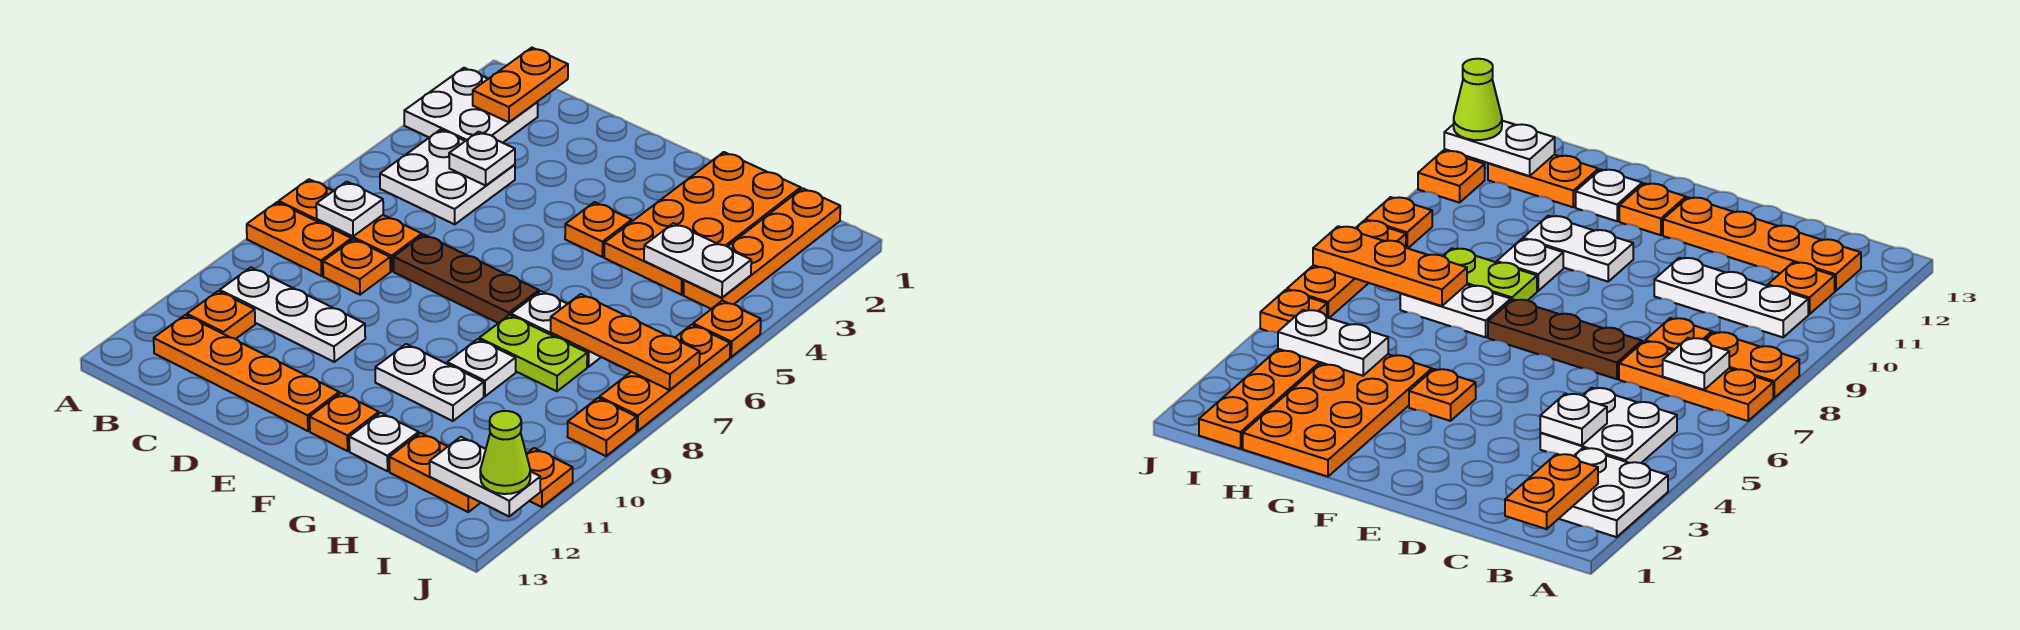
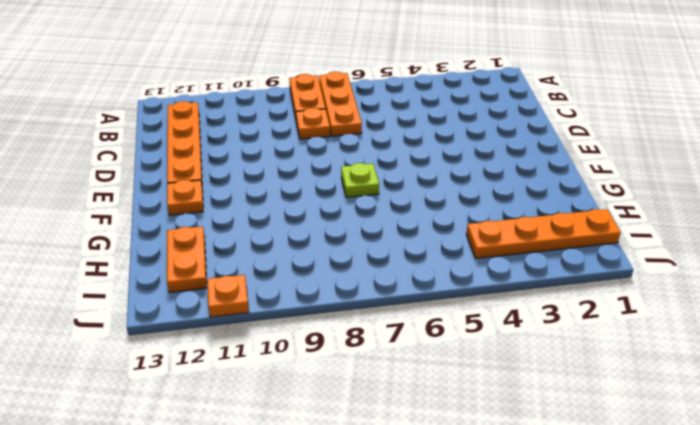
lime 1x1 plate [341,163,379,198] -> brown 1x3 plate [394,235,539,323]
none -> white 2x2 plate [404,68,538,143]
none -> white 2x2 plate [380,130,515,224]
none -> white 1x3 plate [220,267,365,362]
none -> orange 1x1 plate [187,291,255,339]

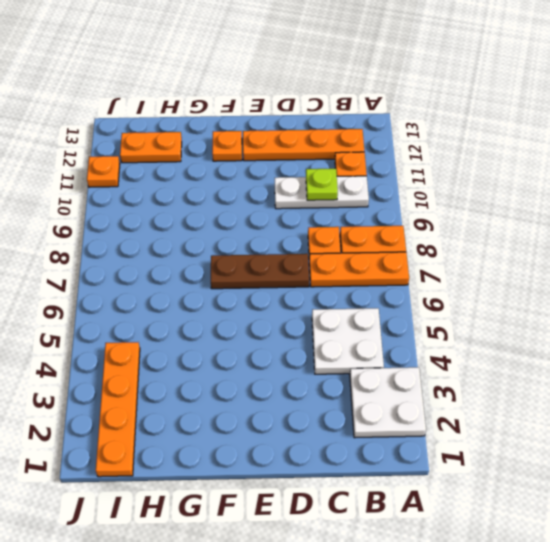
lime 1x1 plate [306,169,338,200] -> none
none -> orange 1x1 plate [565,202,632,257]
none -> white 1x2 plate [375,344,484,421]
none -> orange 2x4 plate [604,152,801,295]
none -> white 1x2 plate [511,291,601,367]

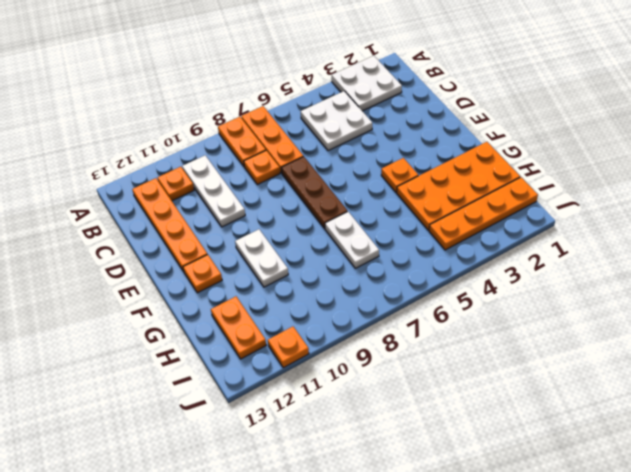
none -> lime 1x2 plate [479,315,587,391]
none -> white 1x1 plate [447,339,516,396]
none -> white 1x1 plate [349,413,419,471]
none -> orange 1x1 plate [693,301,761,357]

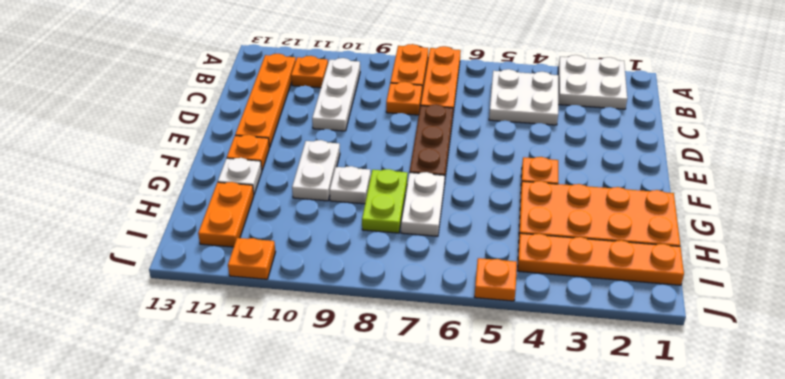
none -> orange 1x3 plate [599,325,730,431]
none -> orange 1x1 plate [568,398,637,456]
none -> orange 1x2 plate [473,48,568,122]
none -> white 1x1 plate [316,182,383,236]

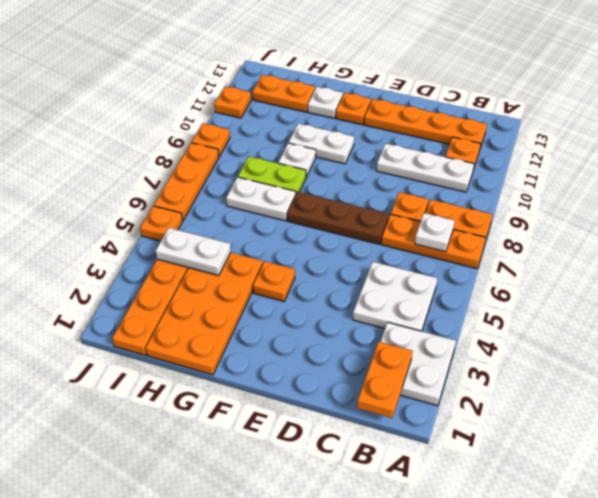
none -> white 1x1 plate [449,132,515,185]
none -> orange 1x3 plate [551,294,700,390]
none -> white 1x2 plate [430,437,540,516]
none -> lime 1x1 cone [480,411,530,494]

